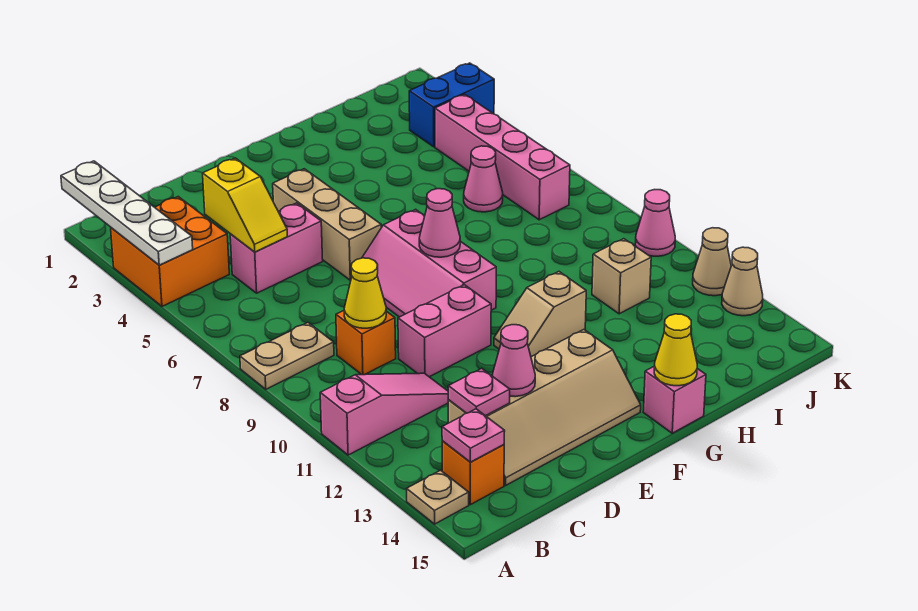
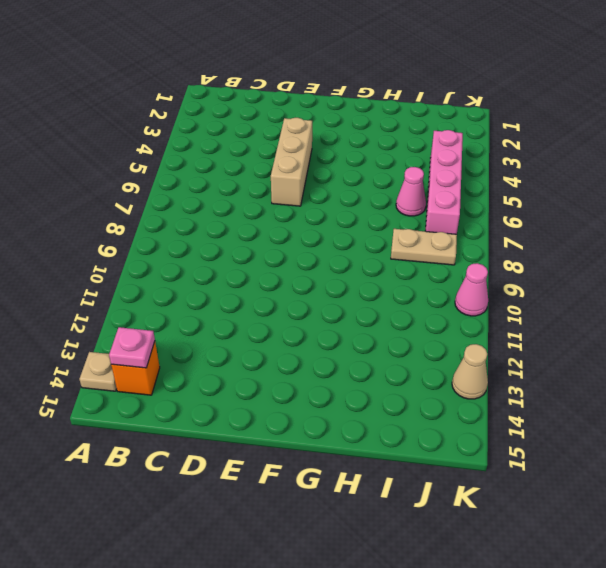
tan 1x2 plate [391,229,457,265] -> tan 1x2 plate moved to [240,323,334,389]
none -> orange 2x2 brick [111,197,229,306]
none -> pink 1x3 slope [320,373,448,455]
none -> pink 1x2 brick [230,203,323,293]

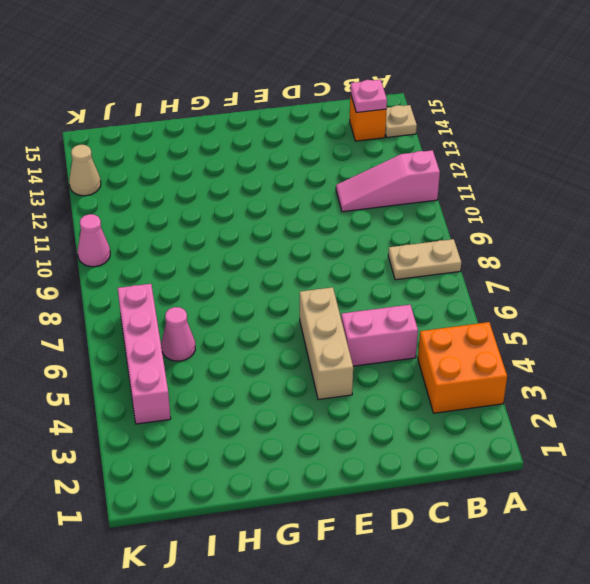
none -> orange 1x1 brick [336,311,396,375]
none -> tan 2x4 slope [448,330,641,485]
none -> pink 1x2 brick [398,285,491,377]

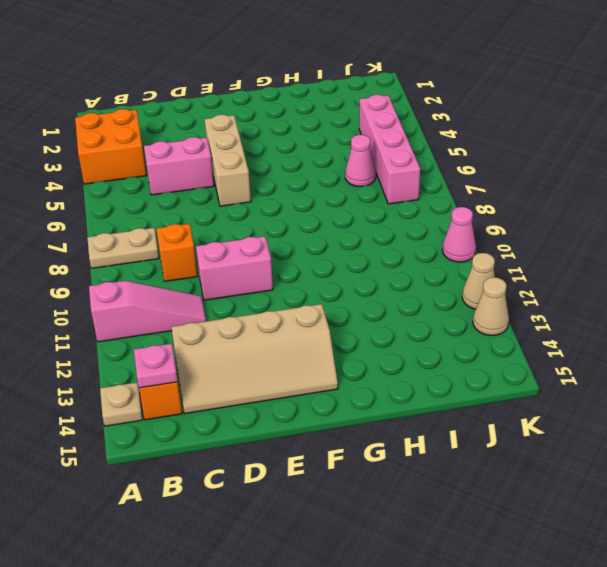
none -> pink 2x3 slope [351,209,496,317]
none -> tan 1x2 slope [494,272,586,357]
none -> pink 1x1 brick [643,366,706,433]

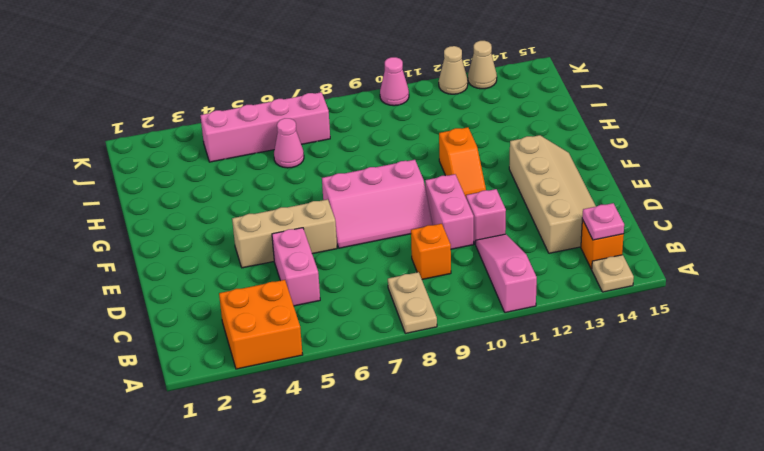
pink 1x1 brick [466,189,506,244] -> pink 1x1 brick moved to [643,366,706,433]
orange 1x2 slope [439,127,486,197] -> tan 1x2 slope [494,272,586,357]
none -> tan 1x1 brick [592,239,651,314]
none -> blue 1x2 brick [409,63,494,147]
none -> white 1x4 plate [61,161,193,265]

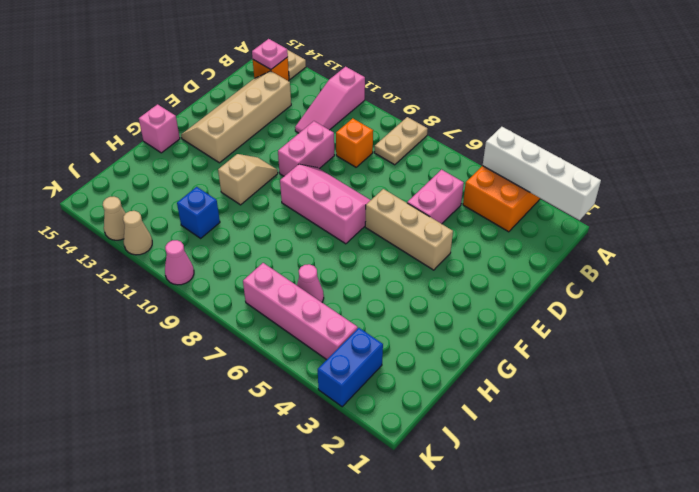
white 1x4 brick [483,127,601,220] -> white 1x4 plate [61,161,193,265]
blue 1x1 brick [177,187,220,238] -> tan 1x1 brick [592,239,651,314]
none -> yellow 1x2 slope [203,158,287,252]
none -> yellow 1x1 cone [344,258,386,328]
none -> pink 1x1 plate [448,368,510,416]

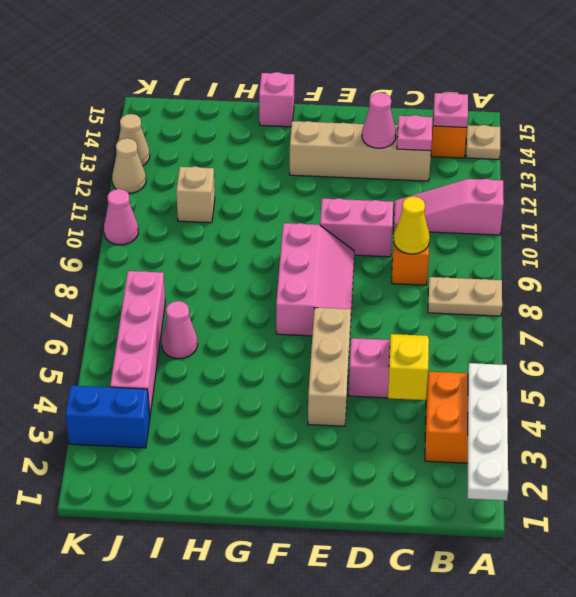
none -> tan 1x2 slope [494,272,586,357]
none -> pink 1x1 cone [419,189,460,257]
none -> yellow 1x1 cone [654,314,697,386]

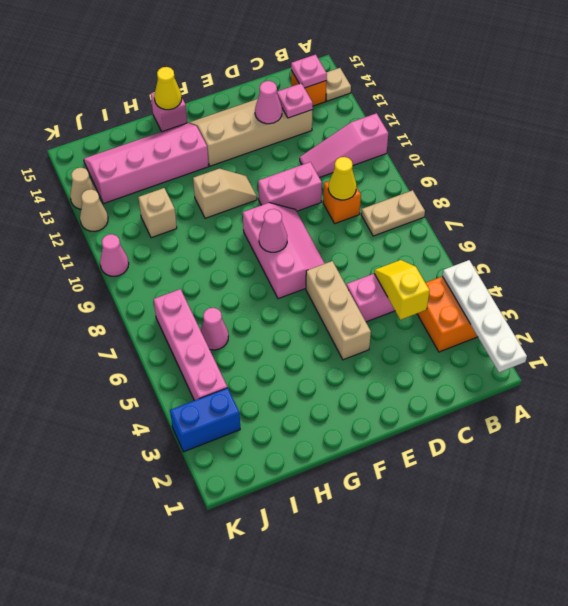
pink 2x4 slope [84,123,209,204] -> none

